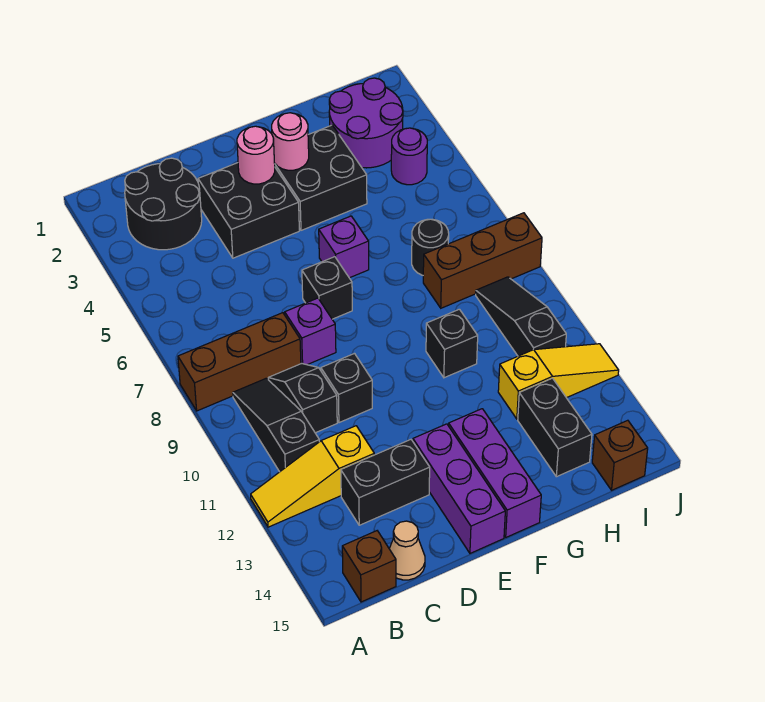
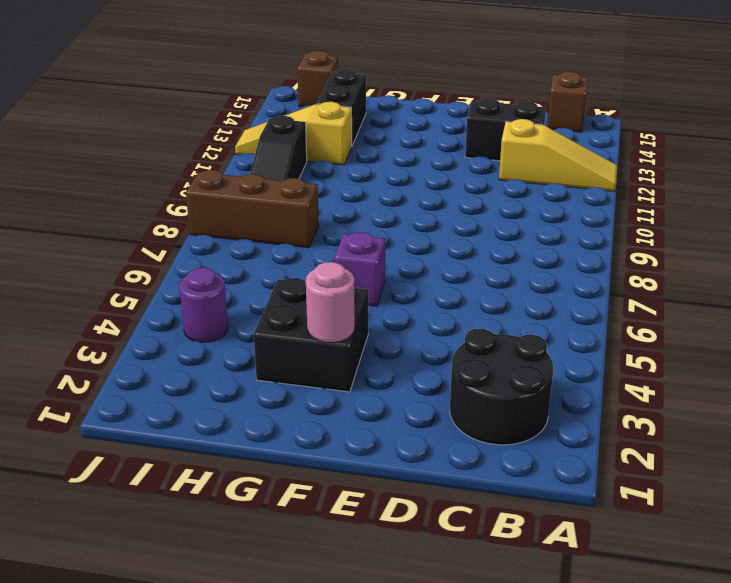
none -> brown 1x3 brick [178,313,301,411]
none -> black 1x3 slope [233,378,319,472]
none -> black 1x2 slope [268,364,337,433]

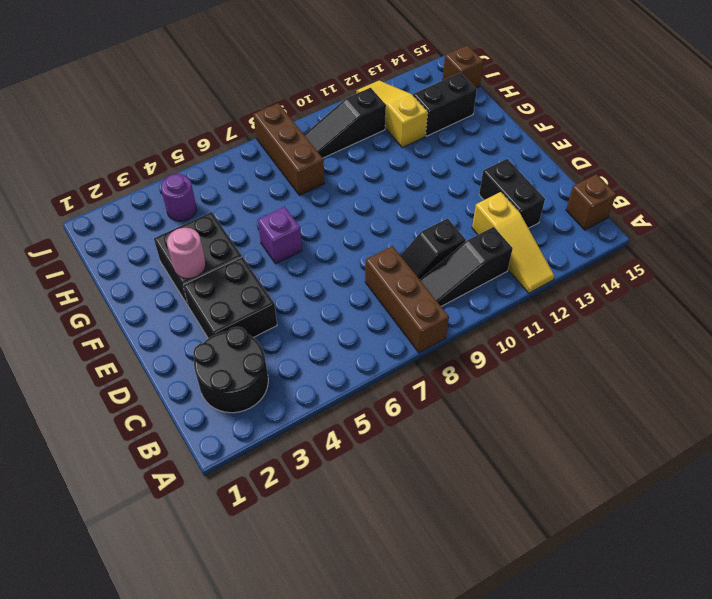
none -> tan 1x1 cone [389,521,425,580]
none -> purple 1x1 brick [285,298,336,365]
none -> black 1x1 brick [321,354,372,423]

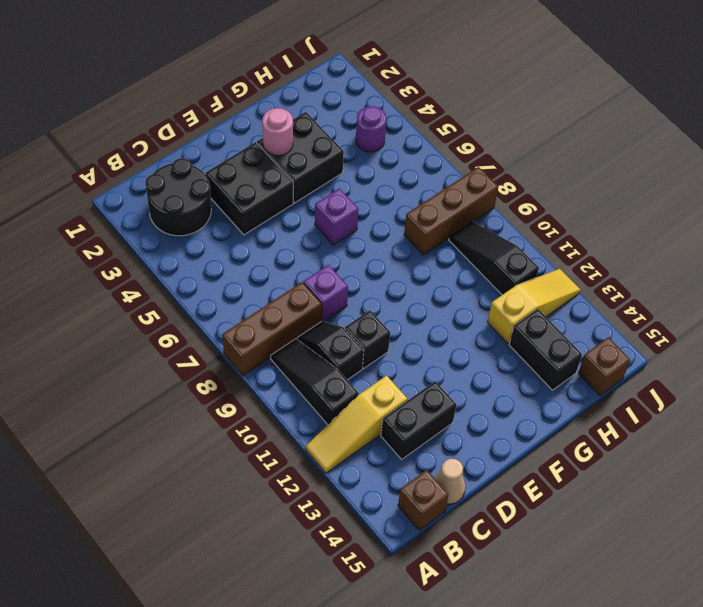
none -> black 1x1 brick [302,257,352,319]
none -> purple 1x3 brick [413,424,505,553]
none -> purple 1x3 brick [449,409,541,537]

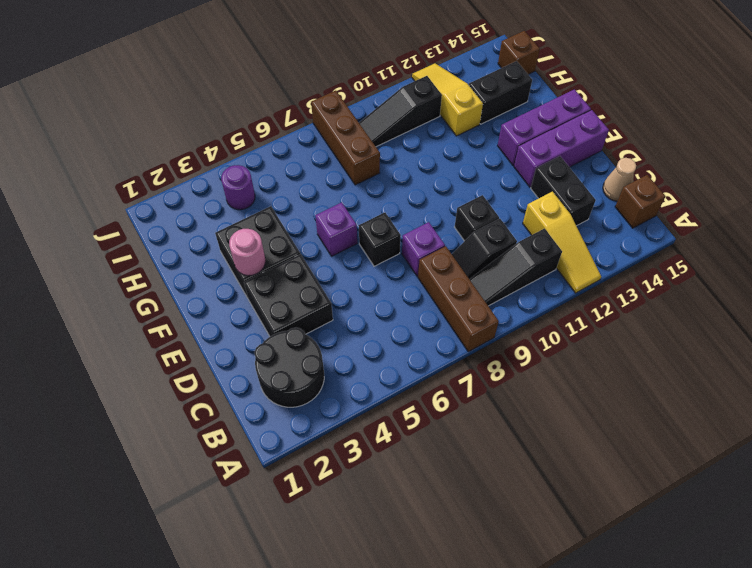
none -> black 1x1 brick [426,309,478,378]
none -> purple 2x2 round brick [329,78,403,168]
none -> black 1x1 round brick [412,219,449,275]

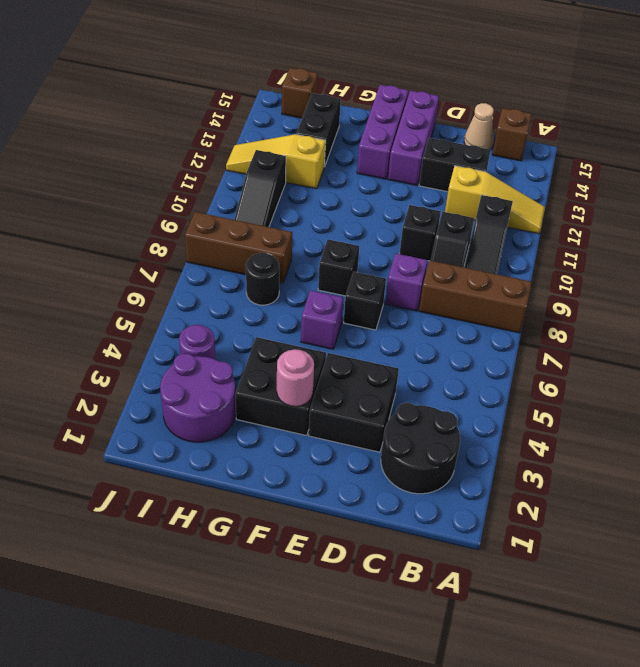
black 1x1 brick [318,239,359,296] -> black 1x1 brick moved to [426,309,478,378]
none -> pink 1x1 round brick [237,126,275,184]

